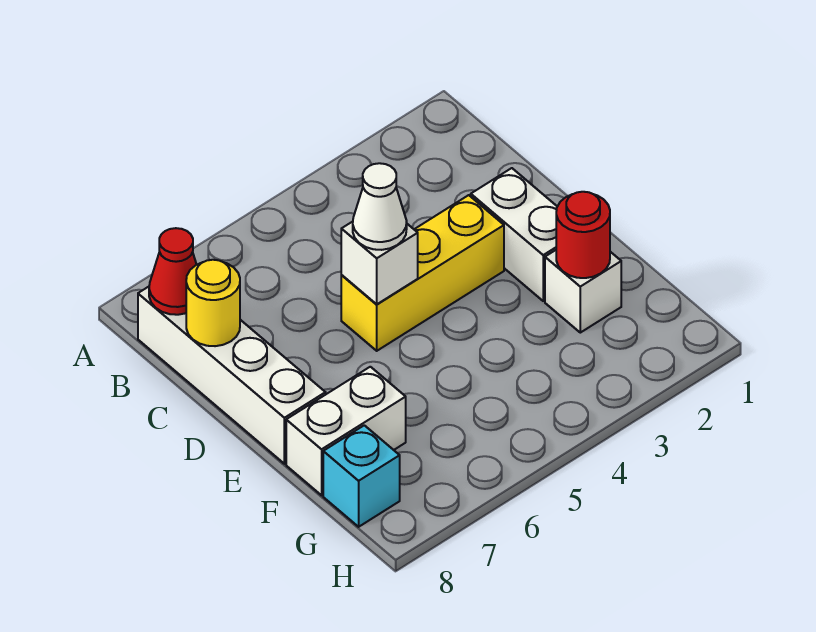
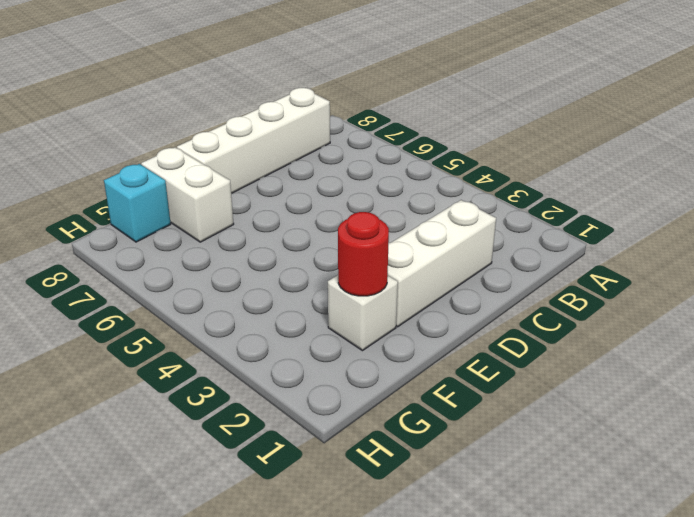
white 1x3 brick [388,200,496,327] -> white 1x2 brick [471,168,557,301]
none -> yellow 1x3 brick [341,195,504,351]
none -> red 1x1 cone [149,228,197,315]

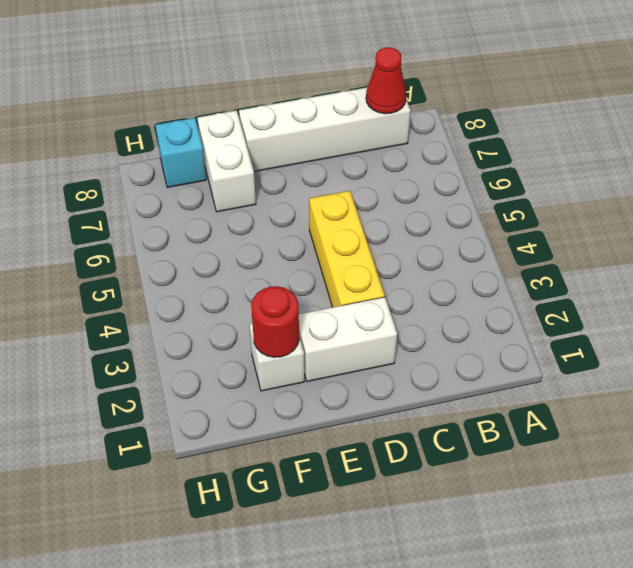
none -> yellow 1x1 round brick [186,260,240,346]
none -> white 1x1 brick [341,222,418,304]

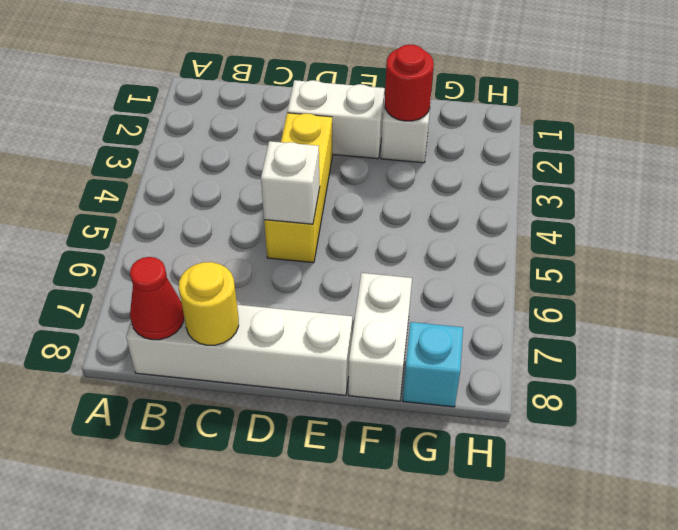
none -> white 1x1 cone [353,163,407,250]

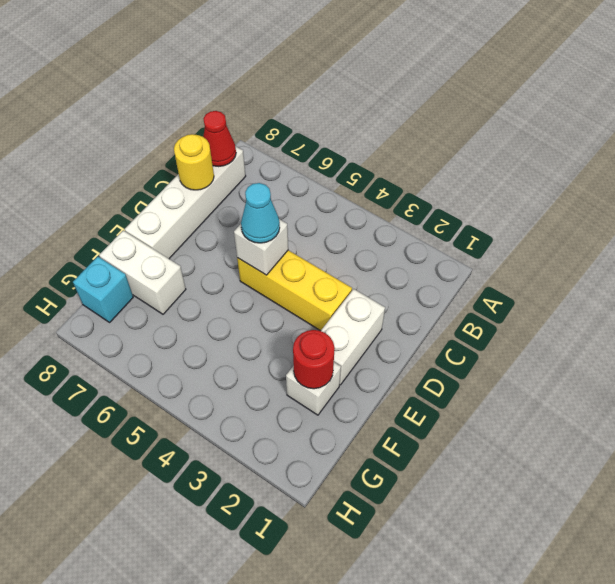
cyan 1x1 cone [241,183,280,243] -> white 1x1 cone [353,163,407,250]

